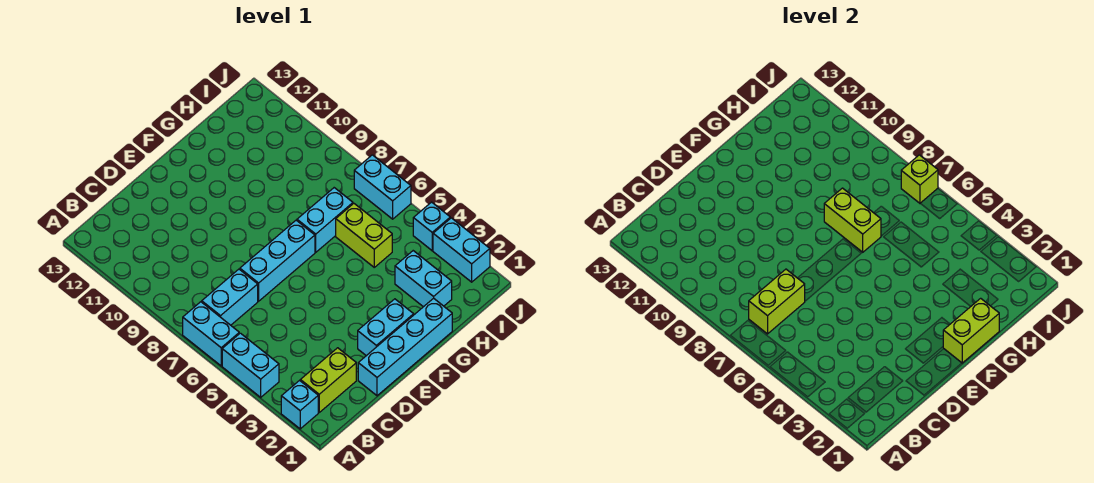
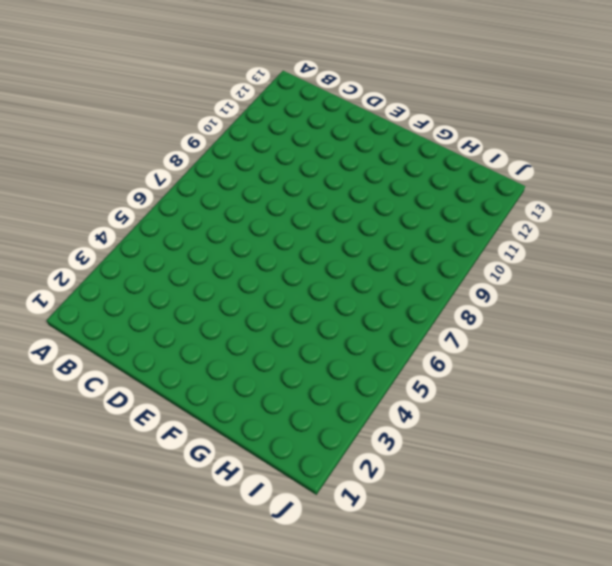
none -> cyan 1x1 brick [281,381,318,429]
none -> cyan 1x2 brick [222,333,279,397]
none -> cyan 1x2 brick [183,302,239,366]

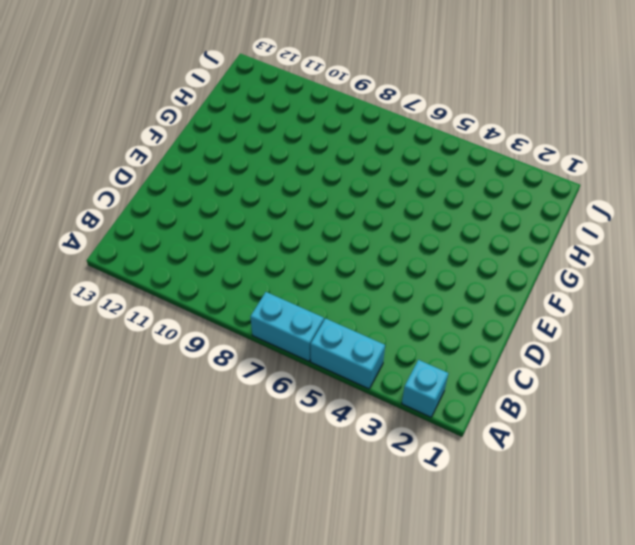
none -> lime 1x2 brick [300,348,356,412]
none -> cyan 1x2 brick [202,269,258,325]
none -> cyan 1x4 brick [358,298,452,396]

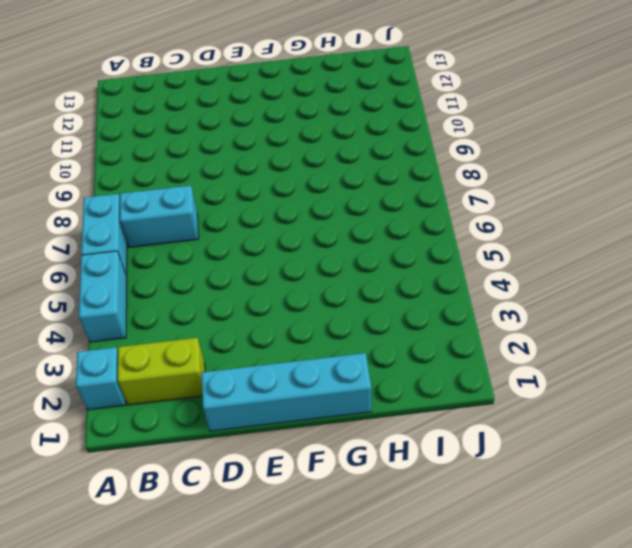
none -> cyan 1x3 brick [240,220,315,301]
none -> cyan 1x2 brick [358,299,414,356]
none -> cyan 1x2 brick [297,188,353,252]

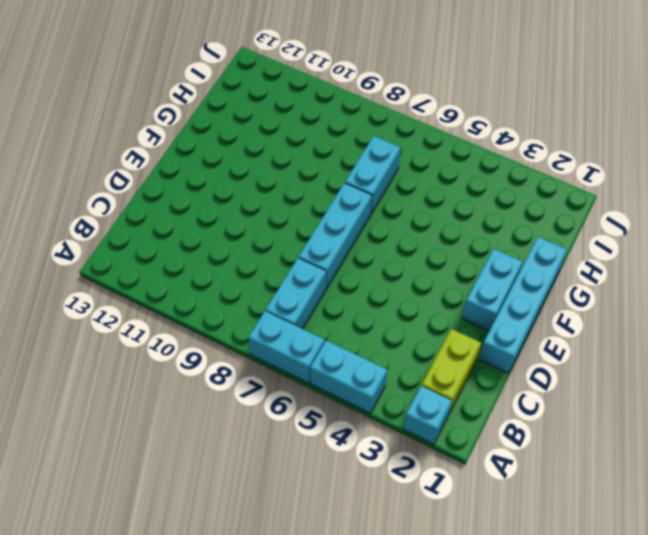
none -> cyan 1x2 brick [395,251,452,307]
none -> lime 1x2 brick [336,204,392,267]
none -> cyan 1x2 brick [433,218,490,282]

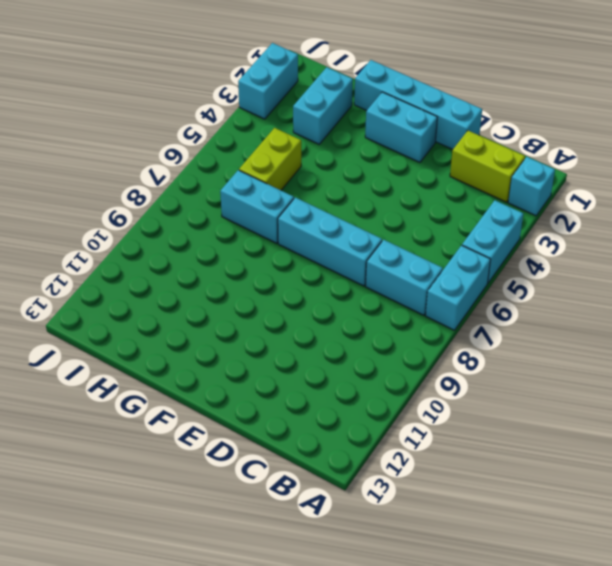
none -> cyan 1x1 brick [413,202,450,251]
none -> cyan 1x2 brick [354,155,411,219]
none -> lime 1x2 brick [749,269,805,334]

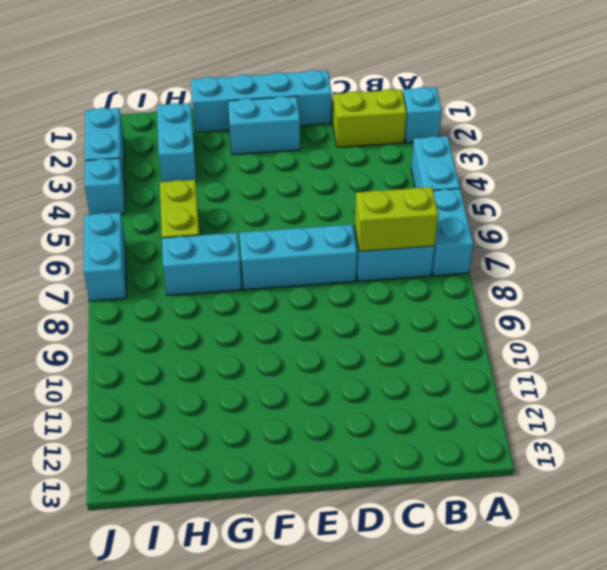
none -> lime 1x2 brick [943,298,999,363]
none -> lime 1x2 brick [824,188,881,252]
none -> lime 1x1 brick [901,155,938,203]

